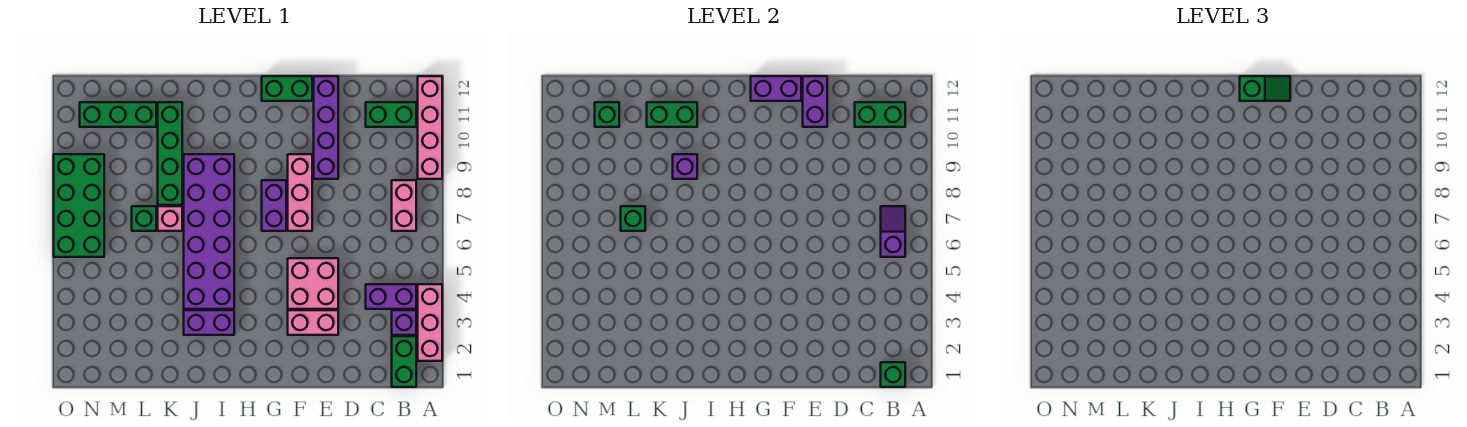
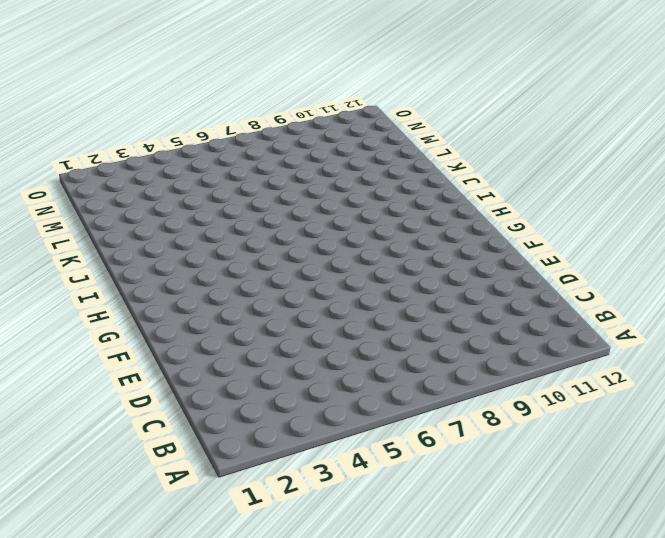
none -> pink 1x3 brick [418,284,442,361]
none -> pink 1x4 brick [418,76,442,179]
none -> green 1x2 brick [392,336,416,387]
none -> purple 1x1 brick [392,310,416,335]

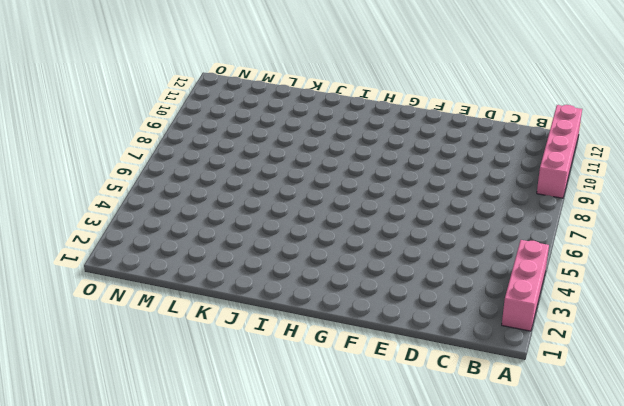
none -> green 1x2 brick [392,336,416,387]
none -> purple 1x1 brick [392,310,416,335]
none -> purple 1x2 brick [366,284,416,309]
none -> pink 1x2 brick [392,180,416,231]

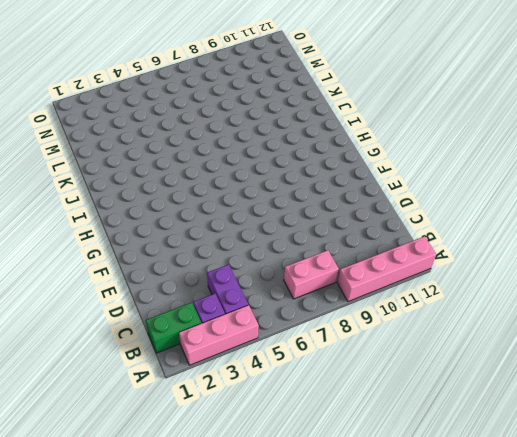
none -> green 1x2 brick [366,102,416,127]
none -> pink 1x2 brick [288,310,338,335]
none -> pink 2x2 brick [288,258,338,309]
none -> purple 1x4 brick [314,76,338,179]

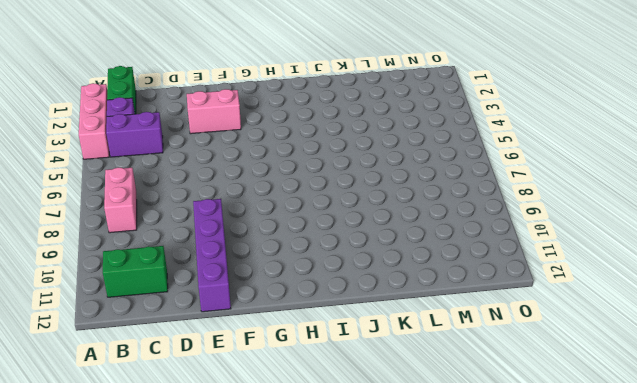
none -> pink 1x4 brick [418,76,442,179]
none -> pink 2x2 brick [288,258,338,309]
none -> pink 1x3 brick [288,154,312,231]
none -> green 1x2 brick [262,76,312,101]

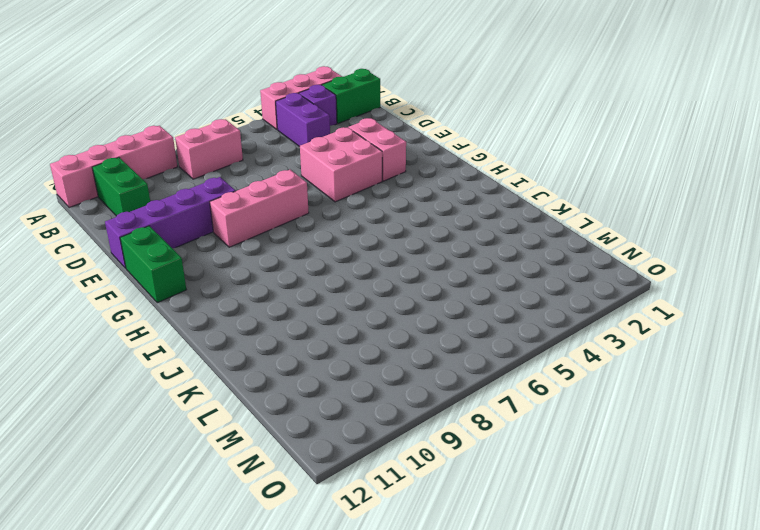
none -> purple 1x2 brick [262,180,286,231]
none -> purple 1x2 brick [184,310,234,335]
none -> purple 2x6 brick [184,154,234,309]
none -> pink 1x1 brick [158,206,182,231]

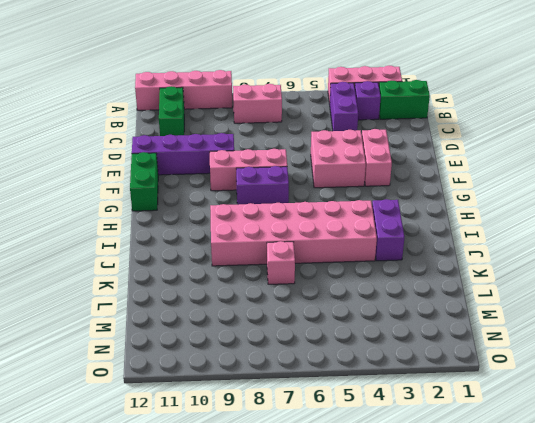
pink 2x6 brick [210,200,377,266] -> purple 2x6 brick [184,154,234,309]
none -> green 1x4 brick [158,102,182,205]
none -> green 1x1 brick [132,206,156,231]
none -> green 1x3 brick [80,102,156,127]
none -> green 2x4 brick [54,154,104,257]

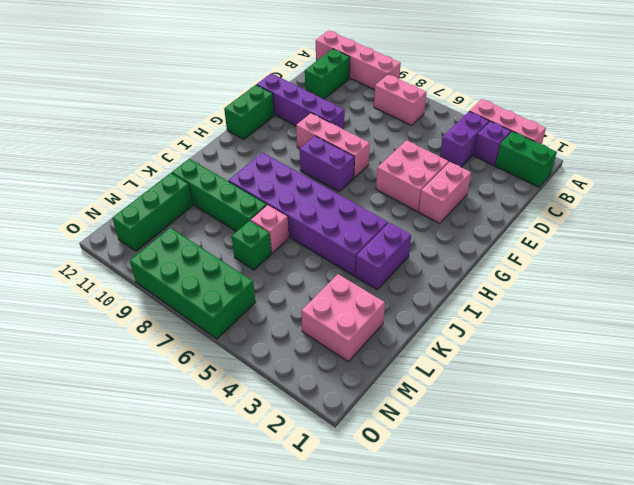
pink 2x2 brick [301,274,385,362] -> none
none -> green 1x1 brick [881,362,905,387]
none -> purple 1x2 slope [881,206,905,257]
none -> green 1x2 brick [855,102,905,127]
none -> purple 1x2 brick [803,76,827,127]

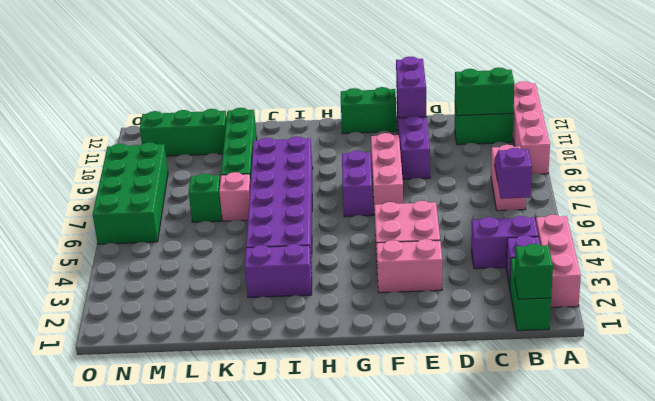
none -> purple 1x2 brick [751,76,801,101]
none -> purple 1x1 brick [673,154,697,179]
none -> green 1x2 brick [647,102,697,127]
none -> green 1x1 brick [621,206,645,231]

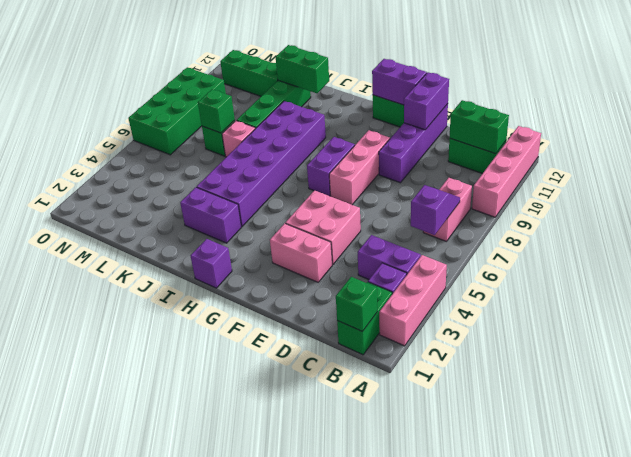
purple 1x1 brick [190,239,232,288] -> purple 1x1 brick moved to [673,154,697,179]
none -> green 1x1 brick [595,102,619,127]
none -> green 1x2 slope [1240,76,1290,101]

